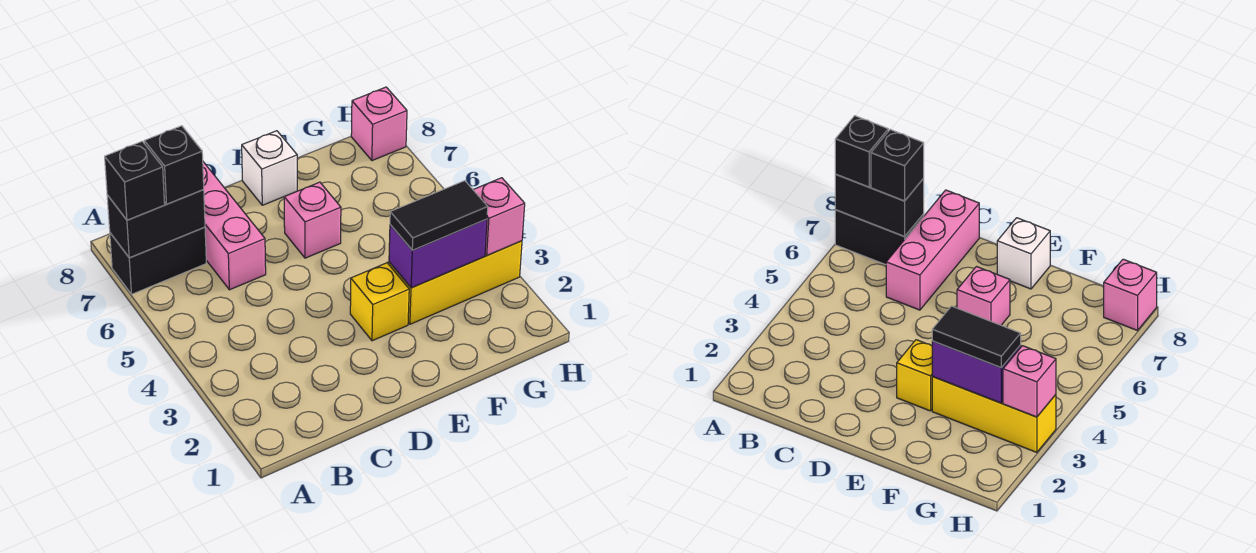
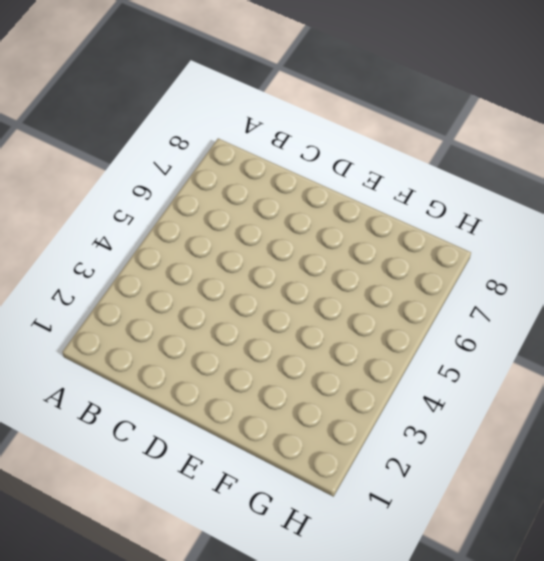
none -> black 1x2 brick [110,227,206,294]
none -> pink 1x3 brick [203,162,266,290]
none -> yellow 1x1 brick [350,263,409,341]

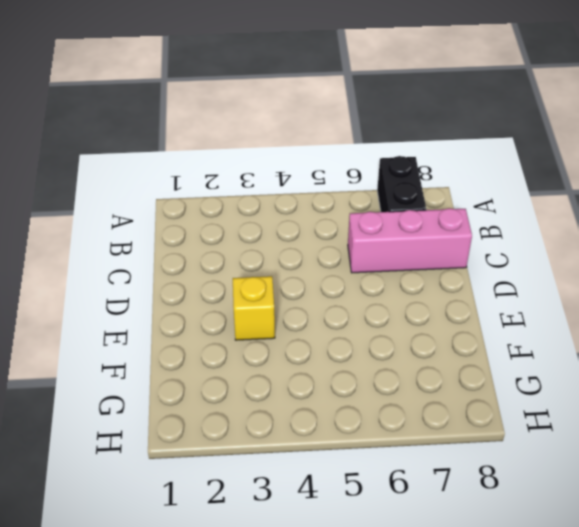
none -> pink 1x1 brick [284,182,341,258]
none -> white 1x1 brick [242,131,297,205]
none -> yellow 1x3 brick [389,241,522,324]

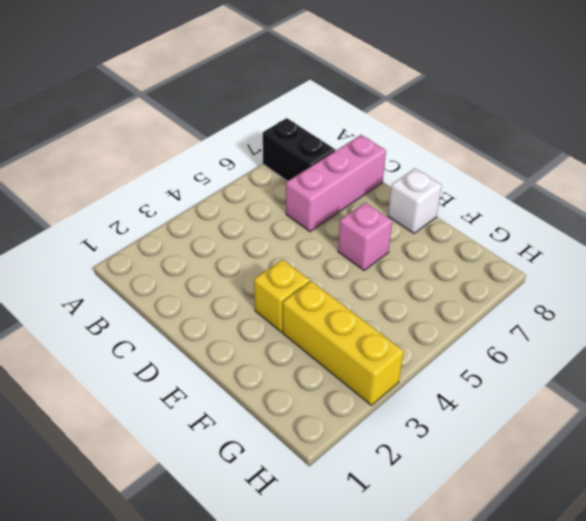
none -> pink 1x1 brick [351,87,407,161]
none -> black 1x2 brick [107,190,205,258]
none -> purple 1x2 brick [389,219,487,288]

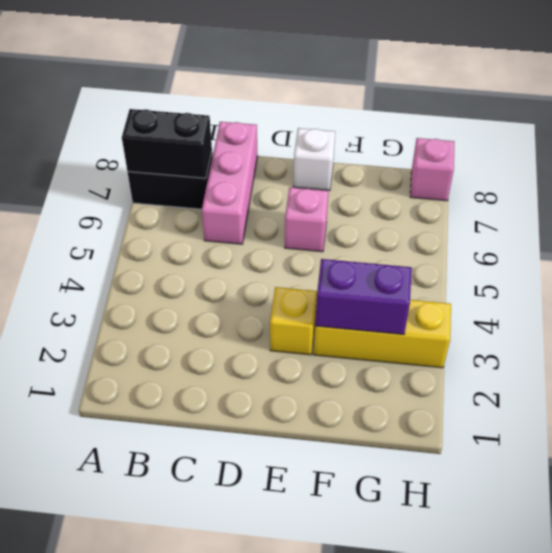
none -> pink 1x1 brick [473,178,525,255]
none -> black 1x1 brick [105,141,165,220]
none -> black 1x1 brick [144,126,204,204]

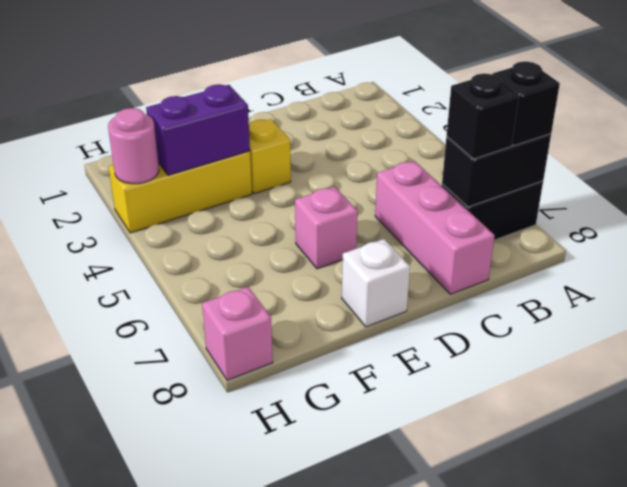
pink 1x1 round brick [108,108,159,184] -> pink 1x1 brick [473,178,525,255]
none -> black 1x2 tile [390,181,488,250]

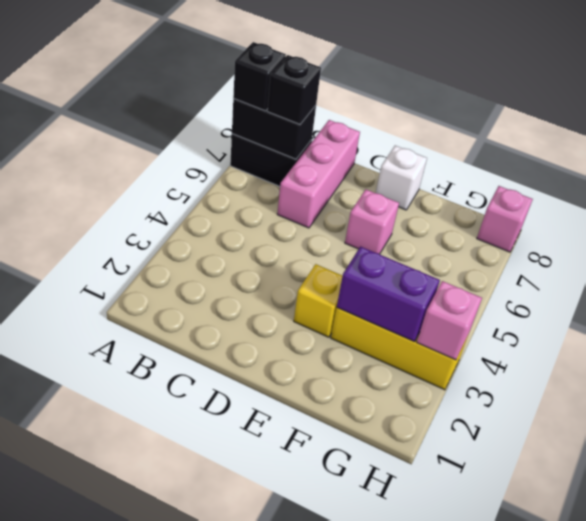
none -> black 1x2 tile [390,181,488,250]

